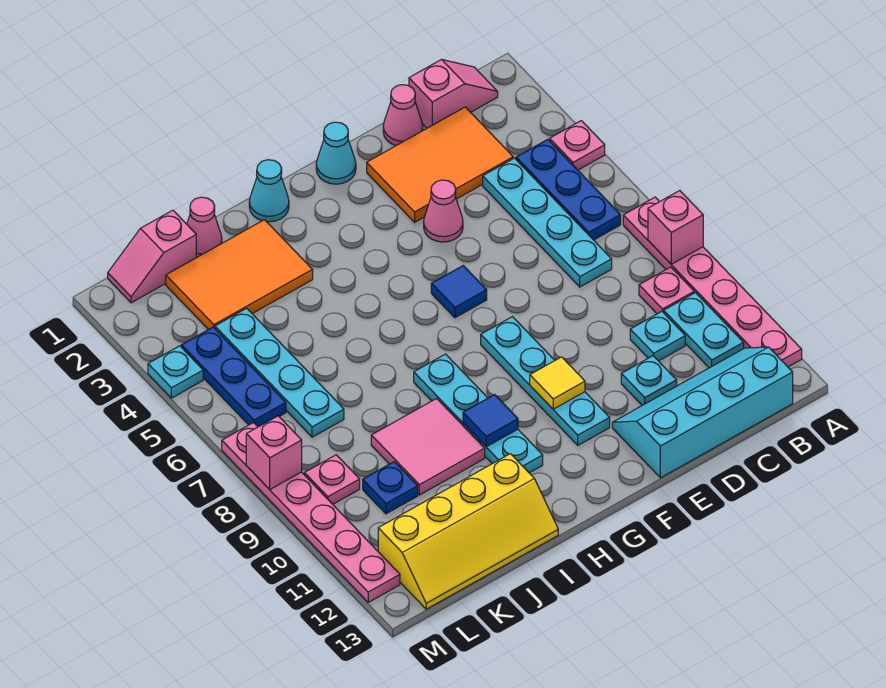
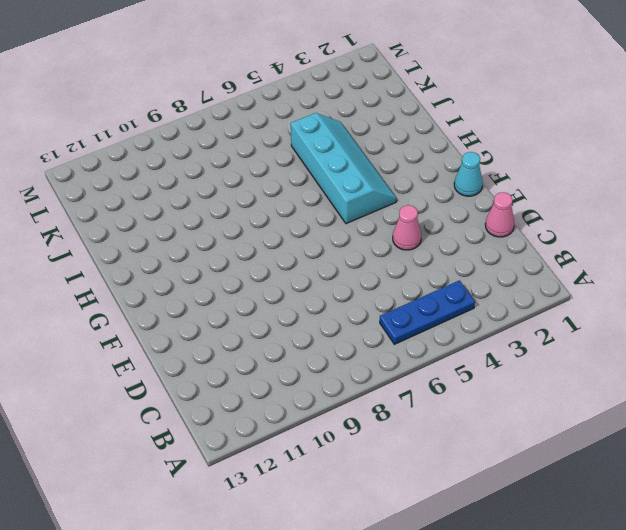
cyan 2x4 slope [291,113,397,224] -> cyan 2x4 slope moved to [612,347,793,478]
none -> pink 1x1 plate [550,121,605,170]
none -> pink 1x6 plate [623,197,802,367]
none -> pink 1x2 slope [409,60,498,128]
none -> pink 1x1 plate [639,267,694,314]

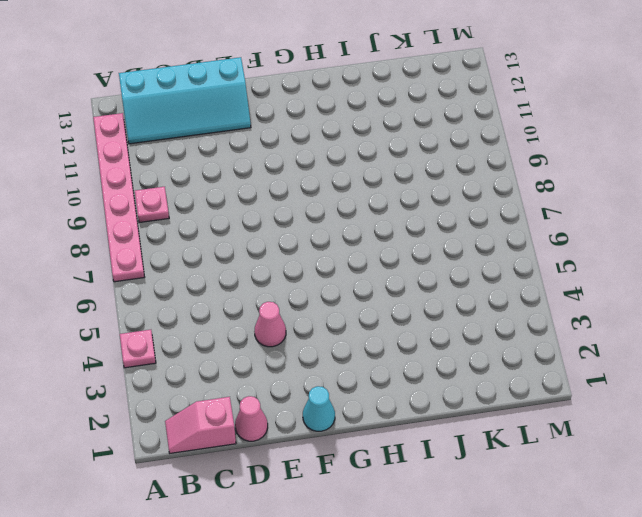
none -> blue 1x3 plate [516,139,621,240]
none -> cyan 1x2 plate [664,293,744,368]
none -> orange 2x3 tile [367,107,513,222]
none -> cyan 1x4 plate [483,158,612,287]

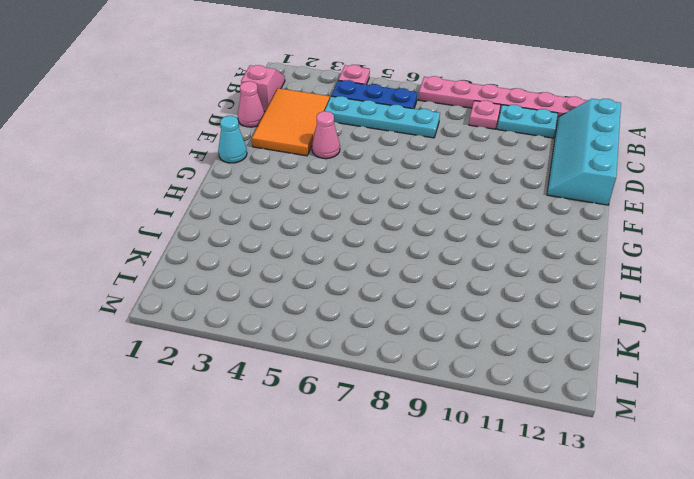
none -> cyan 1x1 plate [630,312,685,361]
none -> cyan 1x1 plate [621,356,677,405]
none -> blue 1x1 tile [431,266,487,318]
none -> cyan 1x4 plate [481,317,610,445]

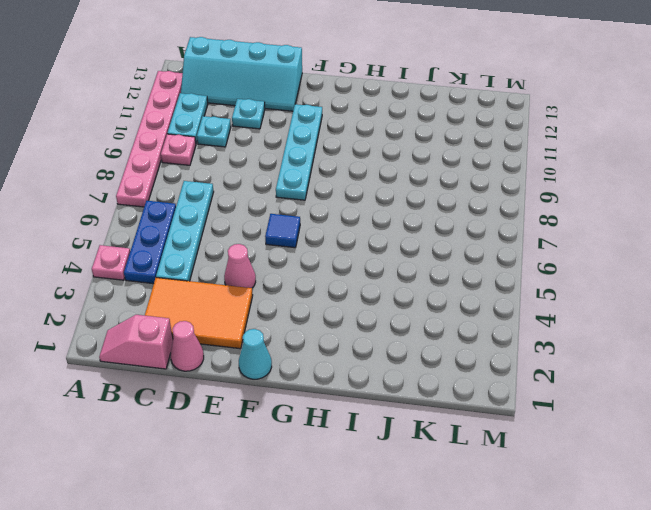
none -> cyan 1x1 cone [249,160,289,222]
none -> cyan 1x4 plate [414,354,543,473]
none -> orange 2x3 tile [166,220,313,330]
none -> pink 2x2 tile [371,398,485,495]

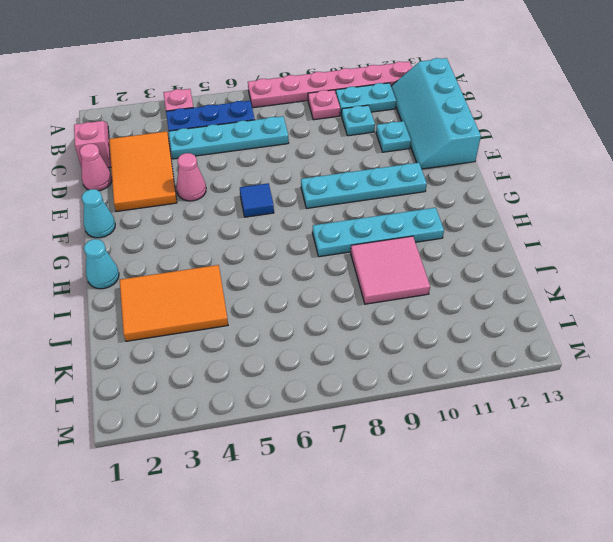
orange 2x3 tile [120,265,228,341] -> orange 2x3 tile turned to [166,220,313,330]
none -> yellow 2x4 slope [378,454,558,609]
none -> pink 1x1 cone [187,197,222,258]
none -> pink 1x2 slope [108,210,196,303]
none -> cyan 1x4 plate [215,308,344,437]

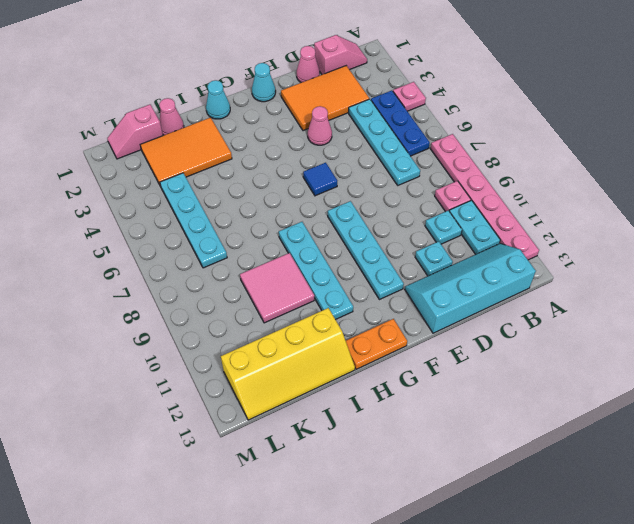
orange 1x2 plate [346,319,407,369] -> none
none -> blue 1x1 plate [363,462,418,514]
none -> blue 1x3 plate [181,327,286,427]
none -> pink 1x1 plate [304,455,360,504]
none -> cyan 1x1 plate [148,346,203,398]

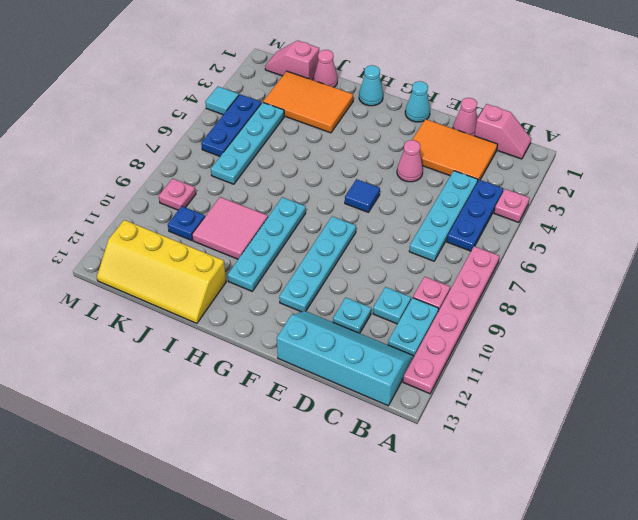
cyan 1x1 tile [205,87,239,115] -> cyan 1x1 plate [148,346,203,398]
none -> pink 1x6 plate [222,423,400,602]
none -> pink 1x1 brick [648,191,703,264]
none -> yellow 1x1 tile [530,357,585,409]
none -> blue 1x1 tile [463,395,518,447]

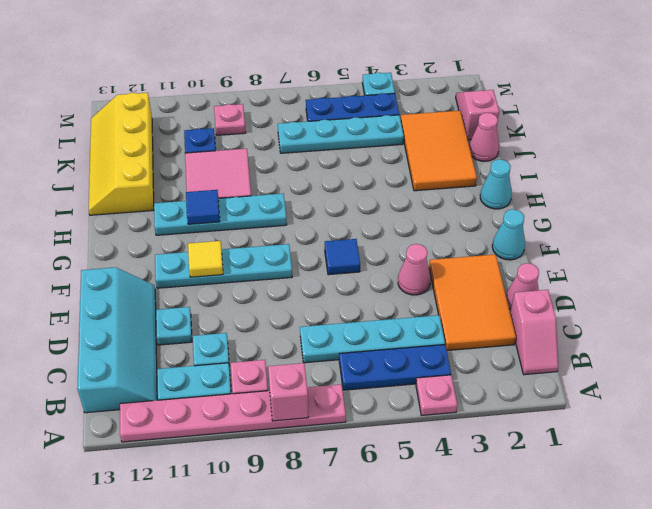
none -> pink 1x6 plate [222,423,400,602]
none -> pink 1x1 brick [246,416,302,489]

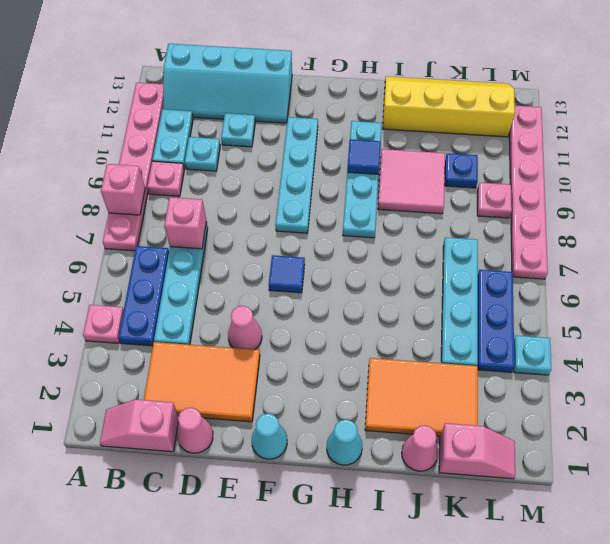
pink 1x1 brick [164,197,206,249] -> pink 1x1 brick moved to [246,416,302,489]
none -> yellow 1x1 tile [530,357,585,409]

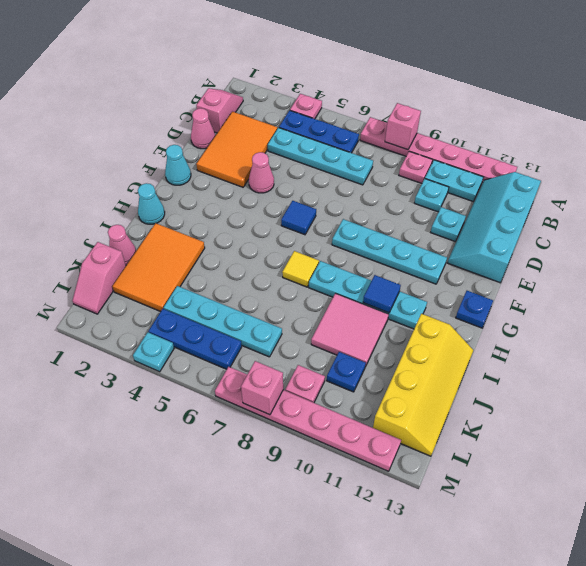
blue 1x1 plate [456,291,493,328] -> none
yellow 1x1 tile [282,251,319,287] -> yellow 1x1 tile moved to [530,357,585,409]

